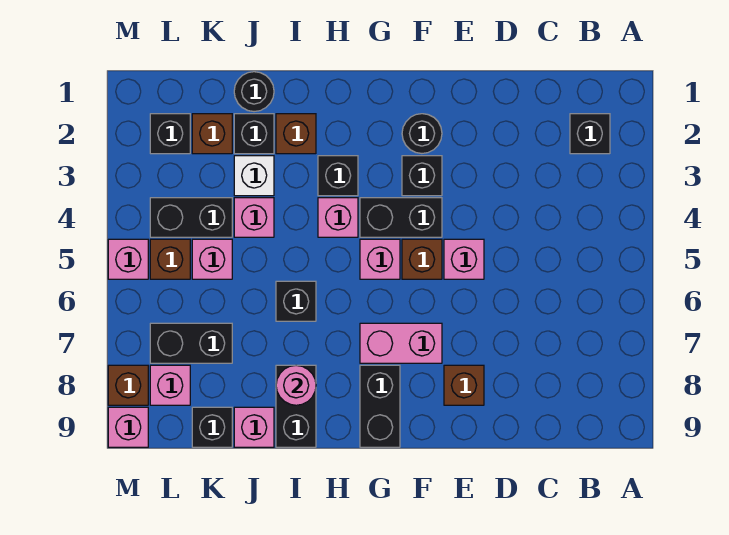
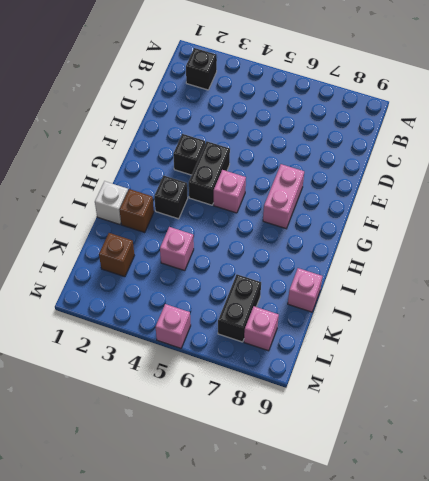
white 1x1 brick [95,181,128,224] -> white 1x1 brick moved to [234,156,274,196]
none -> pink 1x1 brick [444,239,484,279]
none -> brown 1x1 brick [444,365,484,405]
none -> black 1x1 round brick [402,114,442,153]
none -> brown 1x1 brick [402,239,442,279]

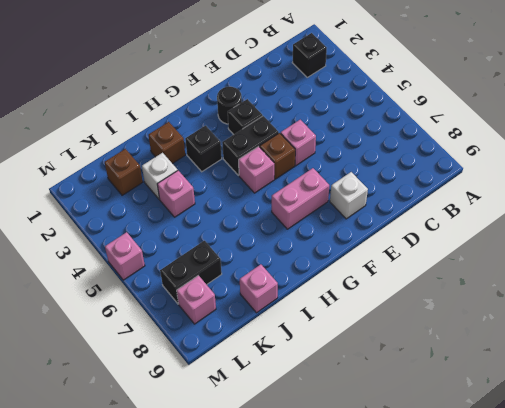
white 1x1 brick [330,172,368,219] -> brown 1x1 brick [444,365,484,405]
none -> black 1x2 brick [360,365,400,447]
none -> pink 1x1 brick [318,198,358,237]
none -> black 1x1 brick [276,281,316,321]
none -> black 1x2 brick [276,365,316,447]

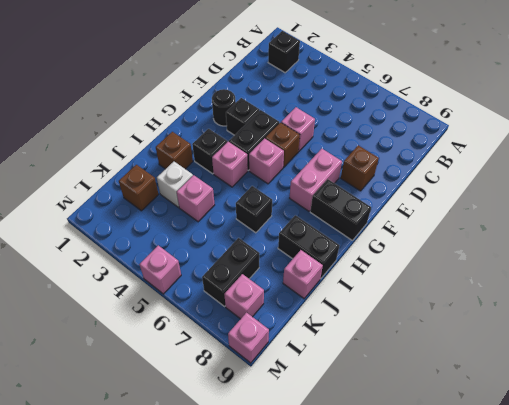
none -> black 1x1 round brick [234,72,274,112]
none -> black 1x1 brick [234,114,274,154]
none -> black 1x2 brick [150,198,232,237]
none -> pink 1x1 brick [192,239,232,279]

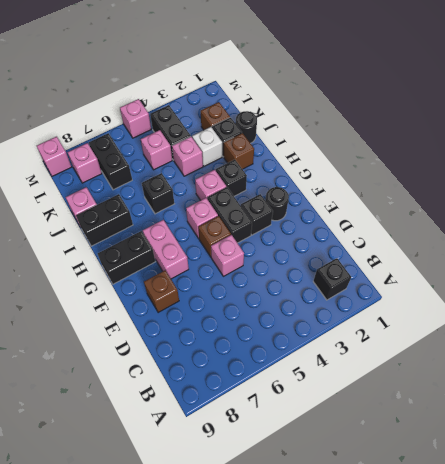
none -> black 1x1 brick [192,407,232,447]
none -> black 1x1 brick [150,114,190,154]
none -> brown 1x1 brick [150,239,190,279]
none -> brown 1x1 brick [108,365,148,405]

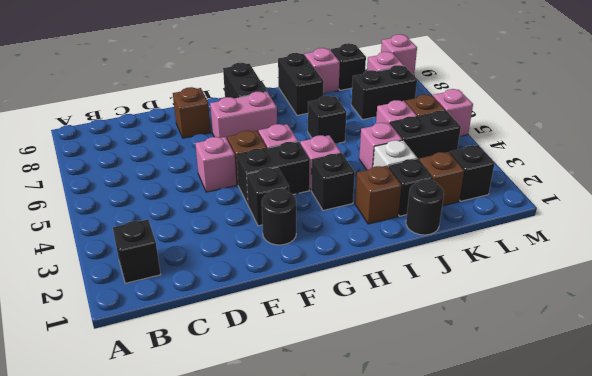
none -> brown 1x1 brick [108,365,148,405]
none -> pink 1x1 round brick [276,365,316,405]

